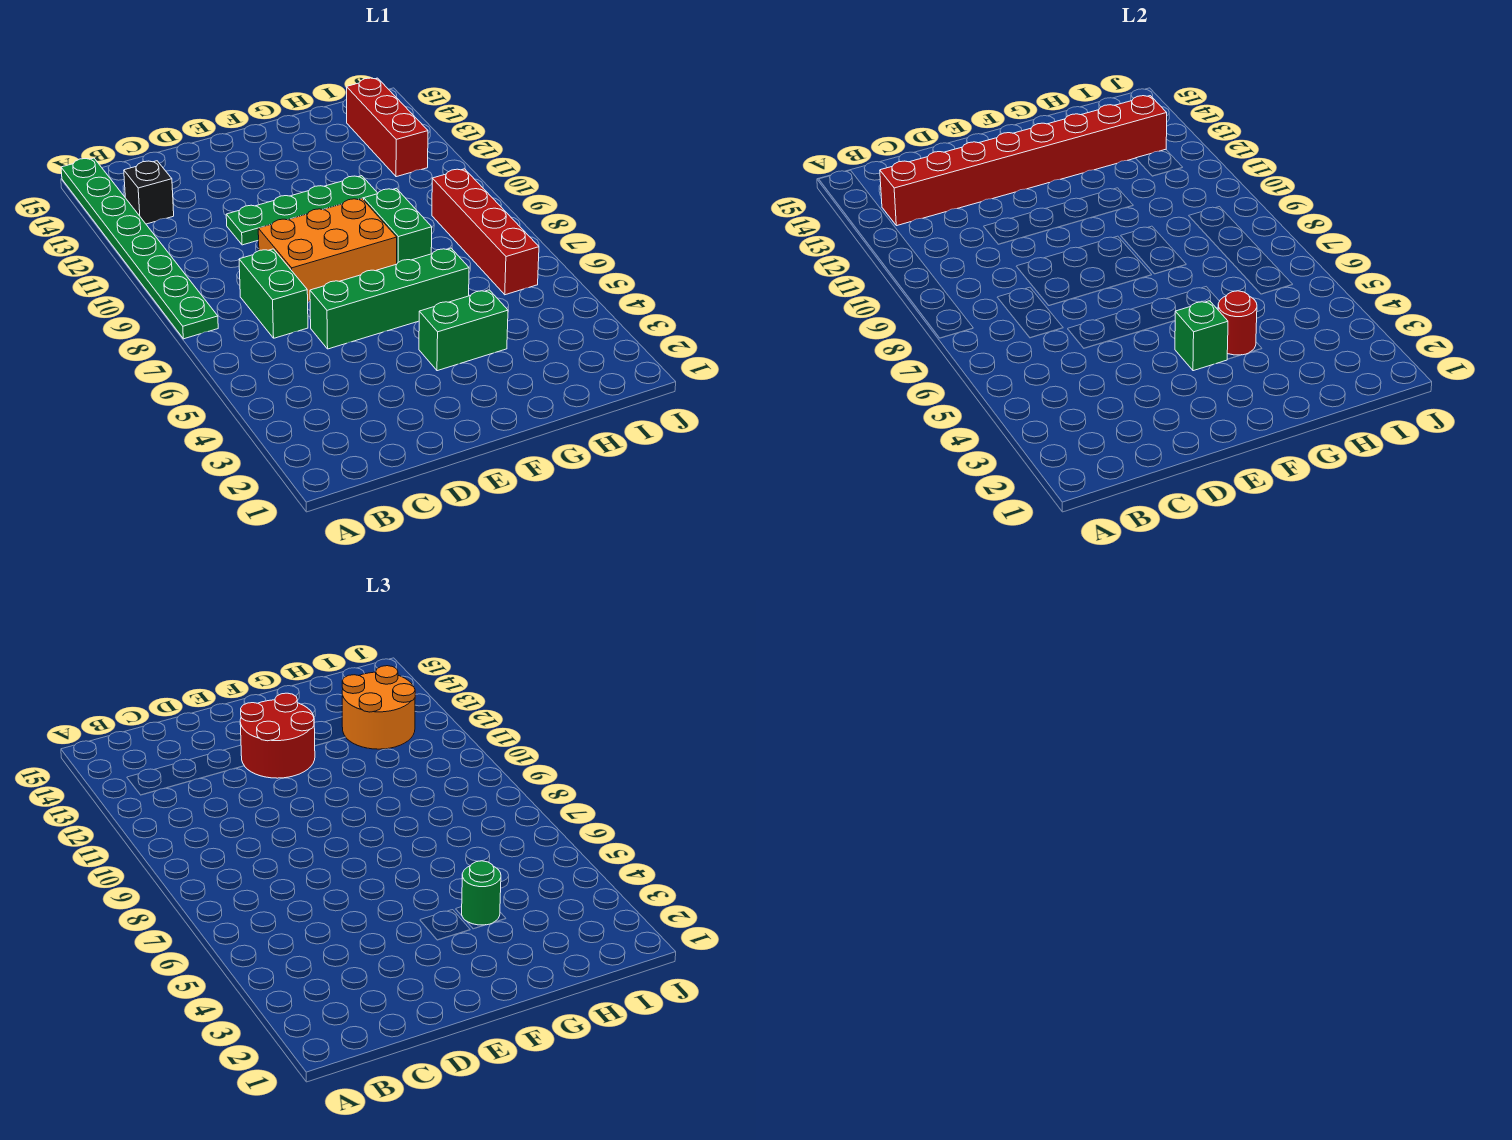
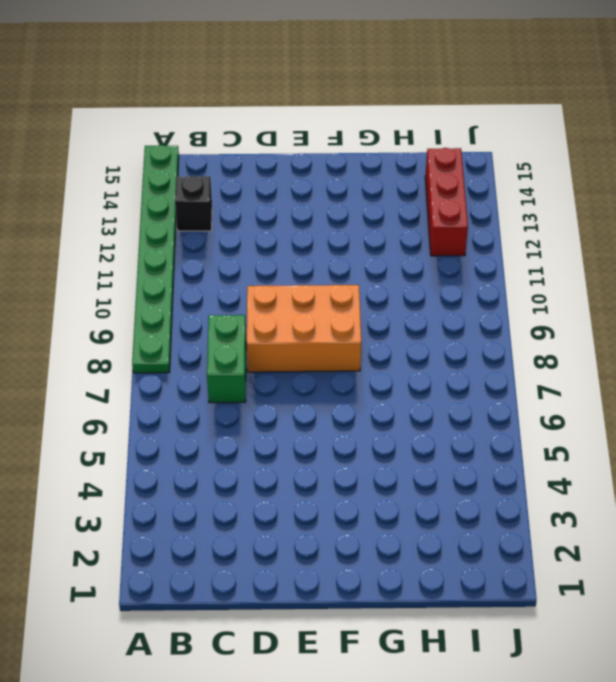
none -> green 1x4 brick [310,248,469,349]
none -> green 1x4 plate [226,176,378,245]
none -> green 1x2 brick [419,290,508,371]

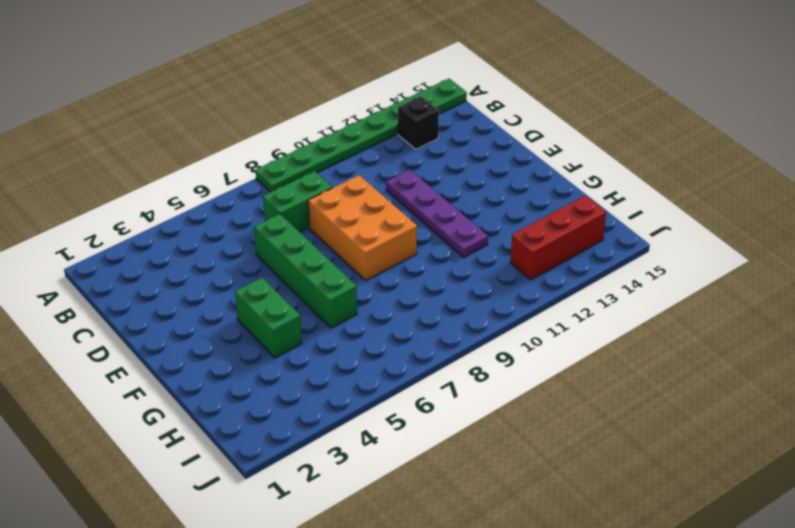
purple 1x4 plate [386,170,488,257] -> green 1x4 plate [226,176,378,245]
none -> green 1x2 brick [364,188,432,263]
none -> red 1x4 brick [432,169,539,295]
none -> red 1x8 brick [880,96,1167,226]

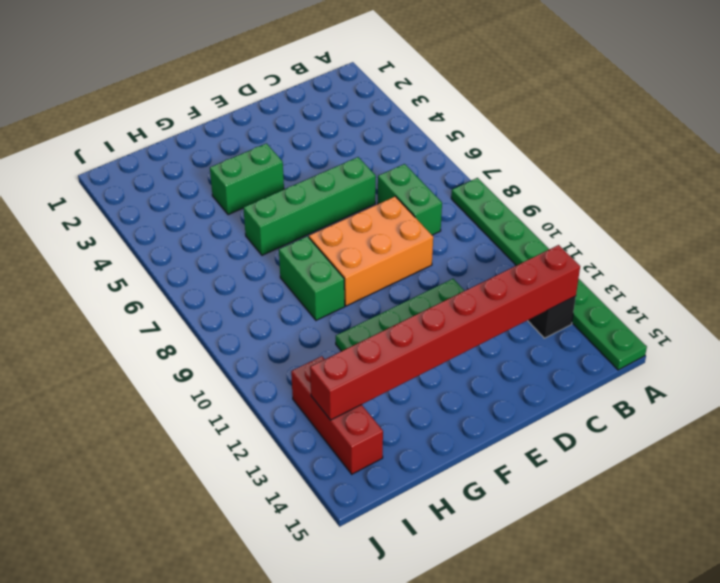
none -> red 1x4 brick [432,169,539,295]
none -> green 1x1 brick [1175,301,1228,371]
none -> red 1x1 round brick [1218,291,1257,355]

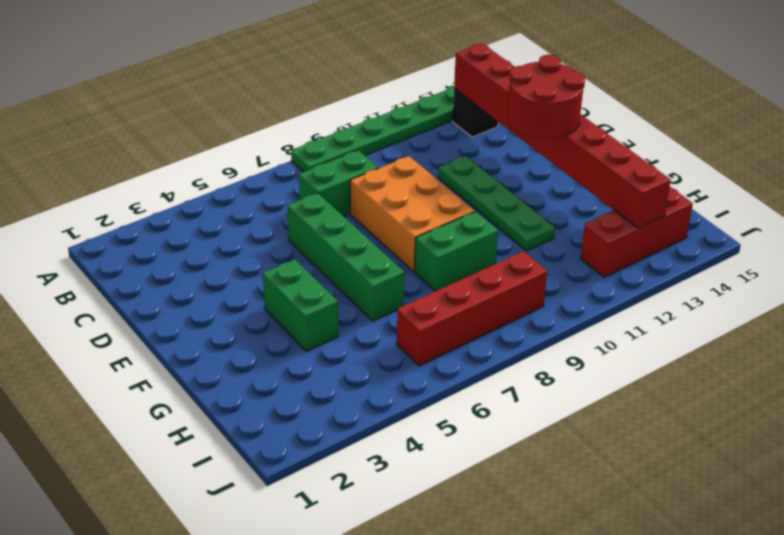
none -> green 1x1 brick [1175,301,1228,371]
none -> red 1x1 round brick [1218,291,1257,355]
none -> green 1x1 round brick [462,861,501,925]

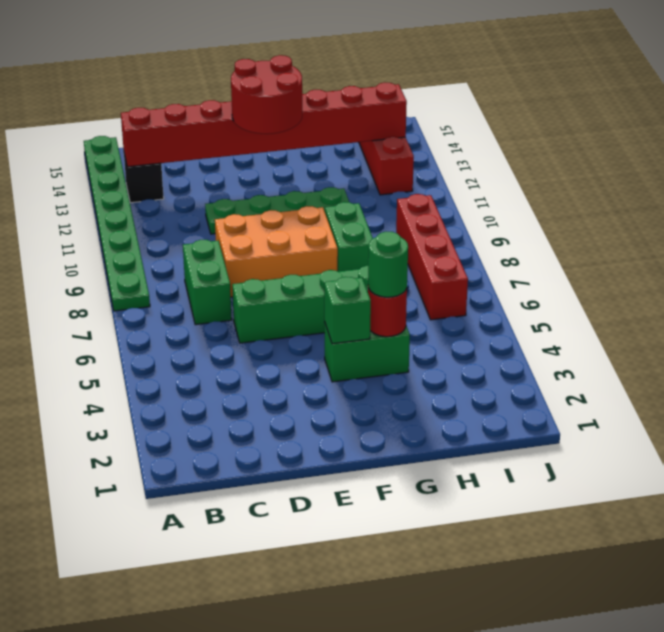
none -> orange 2x2 round brick [342,666,415,749]

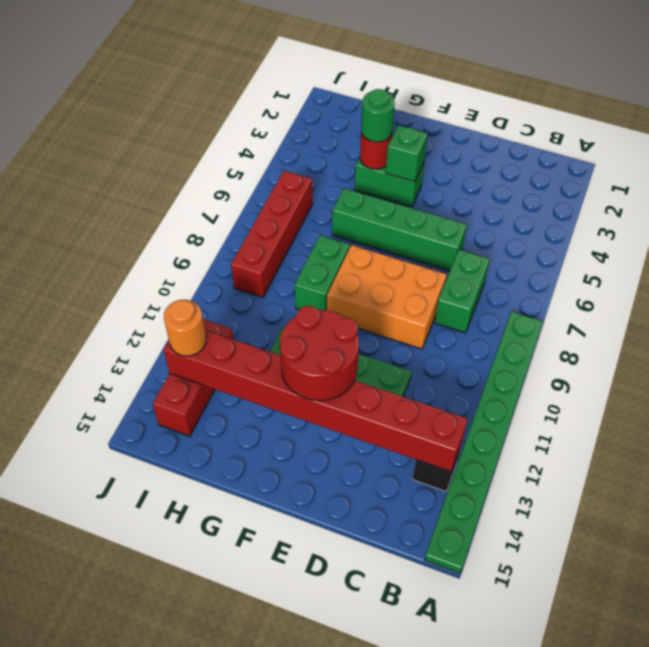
orange 1x1 round brick [164,300,206,356] -> orange 2x2 round brick [342,666,415,749]

